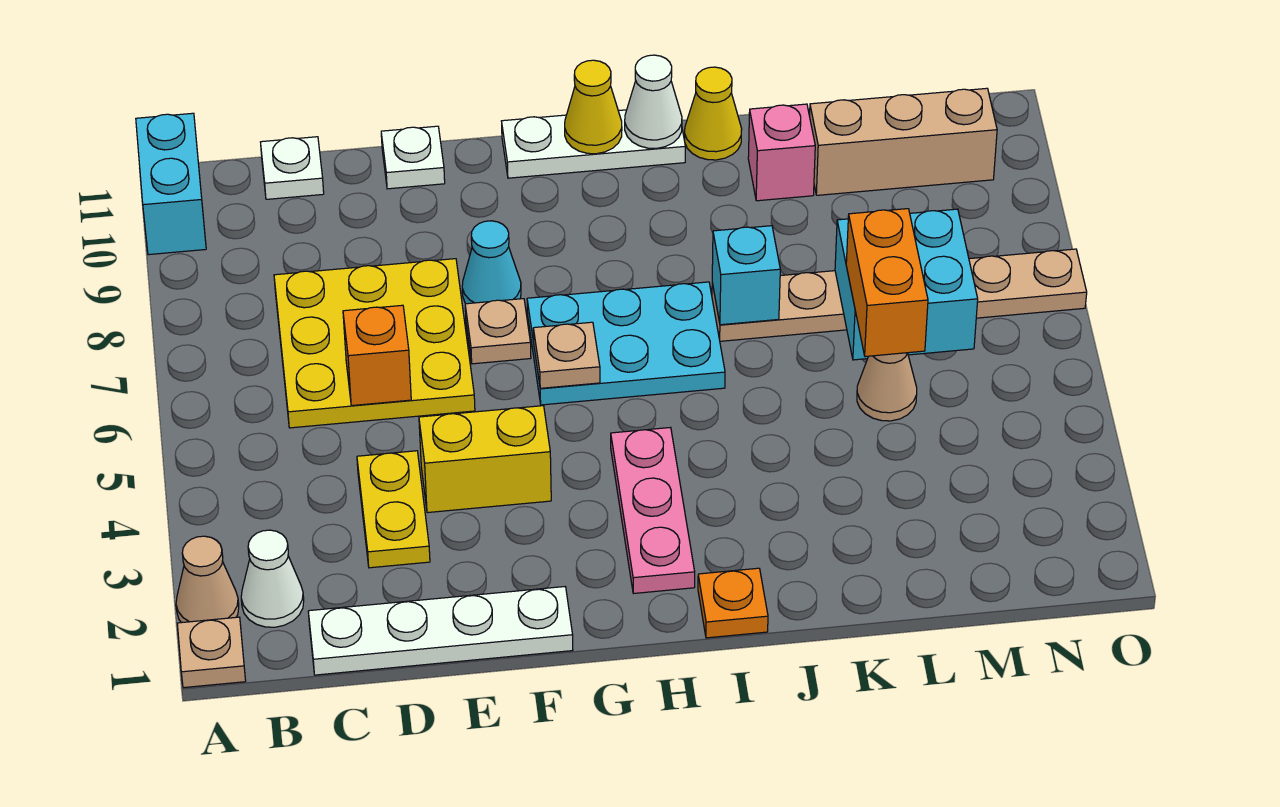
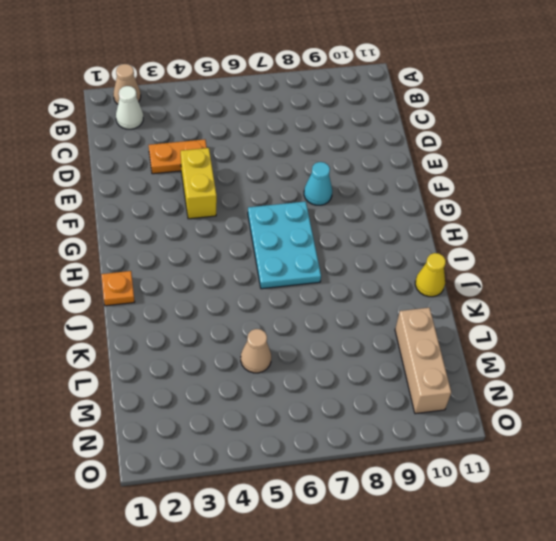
orange 1x2 plate [149,139,207,174] -> yellow 1x2 plate [357,451,430,568]
none -> tan 1x1 plate [177,617,246,688]
none -> cyan 1x2 brick [136,113,206,255]
none -> white 1x4 plate [308,587,573,675]

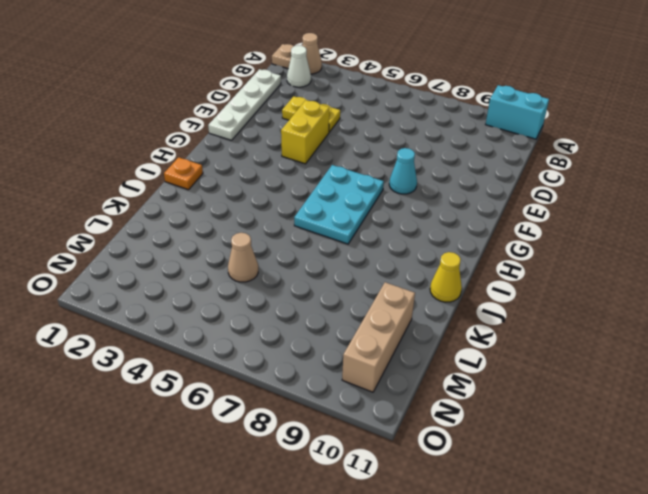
none -> yellow 3x3 plate [274,259,475,428]
none -> white 1x1 plate [261,137,324,199]
none -> white 1x1 plate [381,126,445,189]

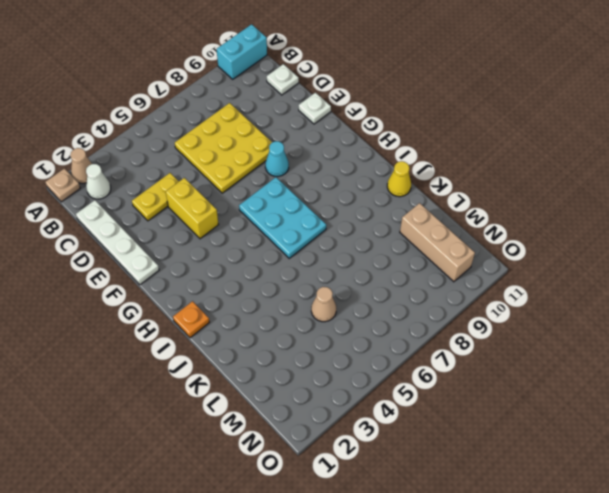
none -> tan 1x1 plate [465,299,531,364]
none -> white 1x3 plate [502,110,685,178]
none -> pink 1x3 plate [611,427,695,594]

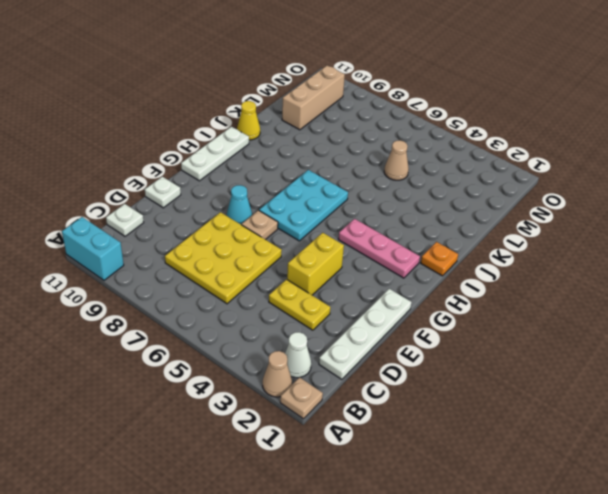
none -> tan 1x6 plate [712,249,1087,341]
none -> pink 1x1 brick [748,104,815,201]
none -> orange 1x1 brick [343,305,411,406]

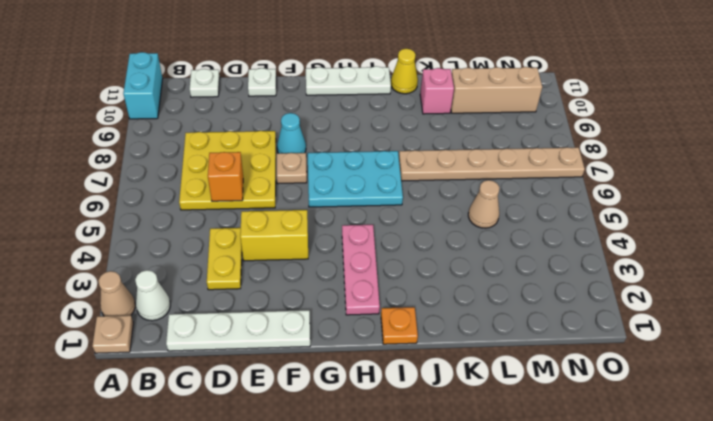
none -> tan 1x1 plate [533,322,600,388]
none -> yellow 1x1 cone [565,60,622,154]
none -> white 1x1 cone [625,55,682,148]

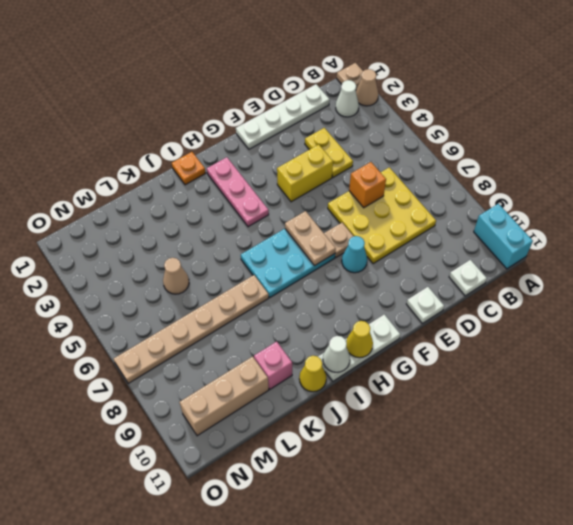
tan 1x2 plate [285,211,336,266] -> tan 1x1 plate [533,322,600,388]
none -> cyan 1x1 brick [712,226,780,325]
none -> cyan 2x2 brick [835,209,978,360]
none -> orange 1x2 brick [846,209,928,357]

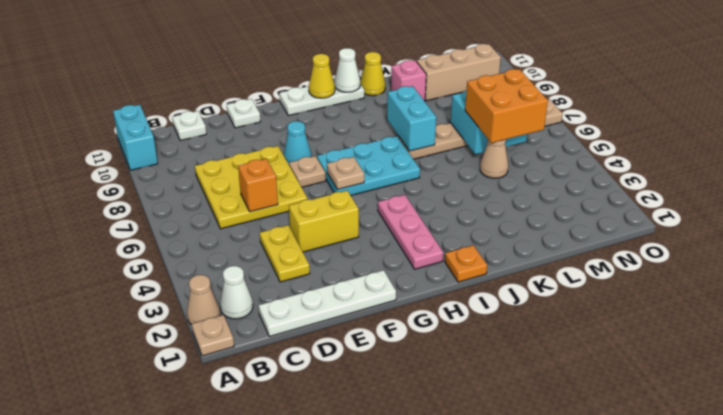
cyan 1x2 brick [387,86,436,151] -> cyan 1x1 brick [712,226,780,325]
orange 2x2 brick [465,69,548,143] -> orange 1x2 brick [846,209,928,357]

